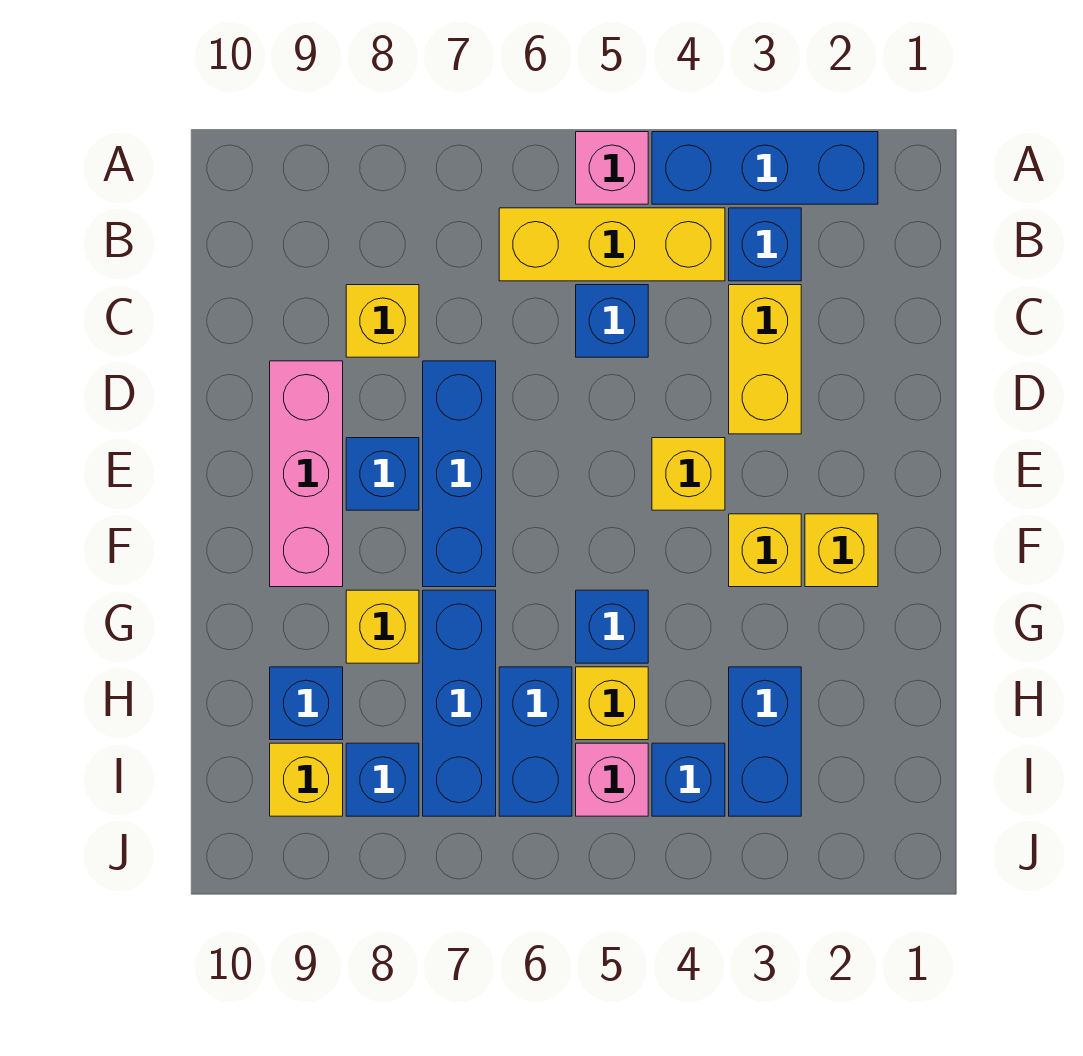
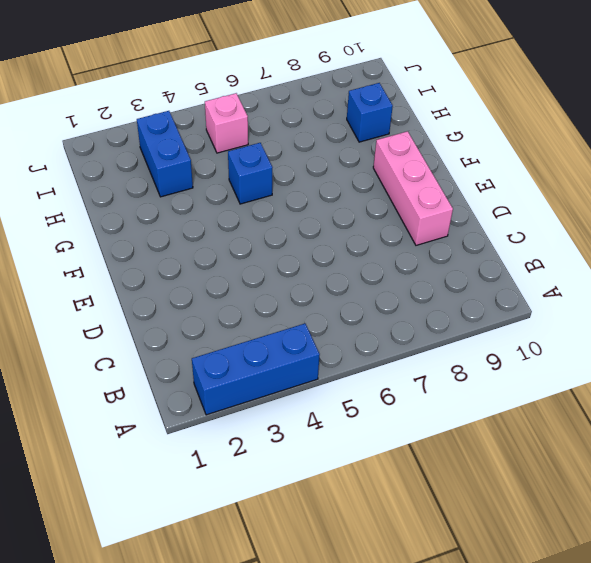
none -> pink 1x1 brick [576,132,648,204]
none -> blue 1x1 brick [729,208,801,281]
none -> yellow 1x3 brick [499,208,725,281]

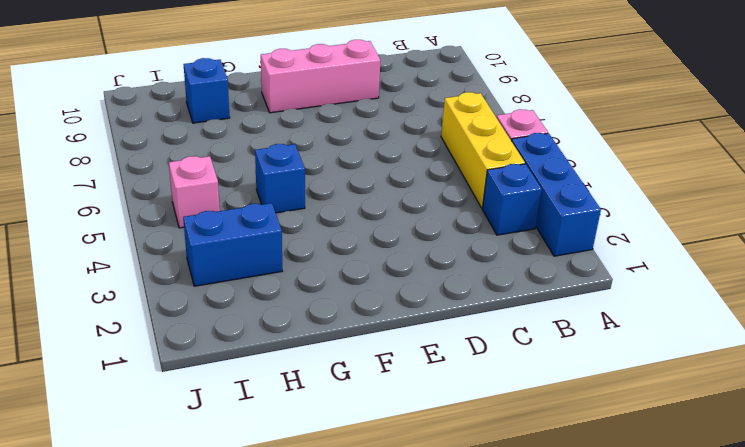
none -> yellow 1x2 brick [729,285,801,434]
none -> blue 1x1 brick [576,285,648,357]
none -> yellow 1x1 brick [346,285,419,357]

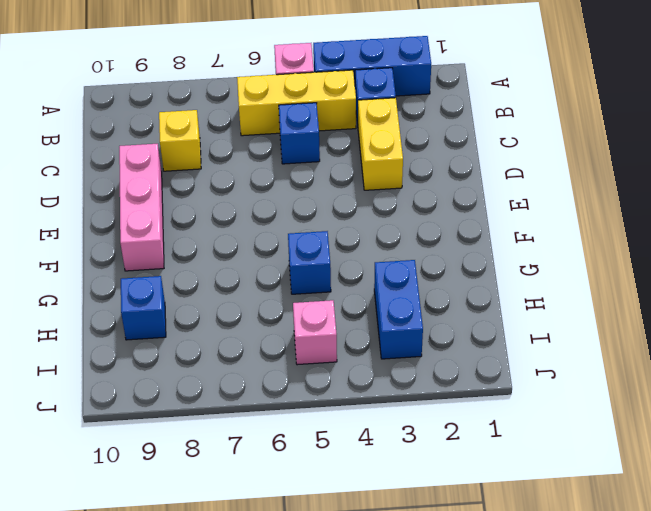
none -> blue 1x3 brick [423,361,496,587]
none -> yellow 1x1 brick [652,438,725,510]
none -> blue 1x1 brick [346,438,419,510]

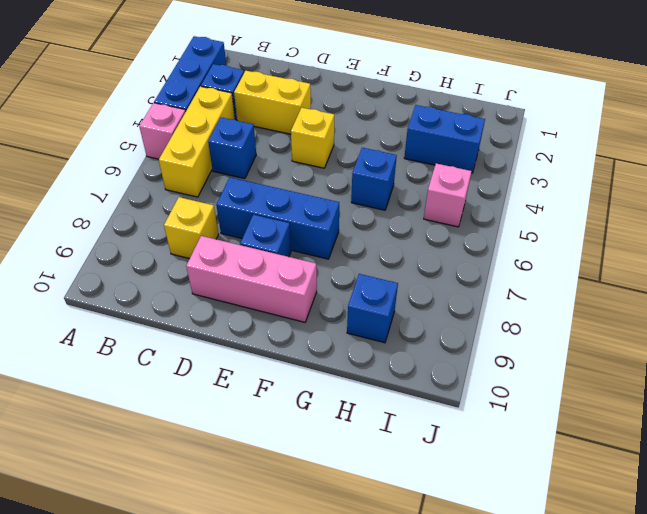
none -> yellow 1x1 brick [805,514,878,587]
none -> yellow 1x1 brick [729,514,801,587]
none -> blue 1x3 brick [423,590,496,816]

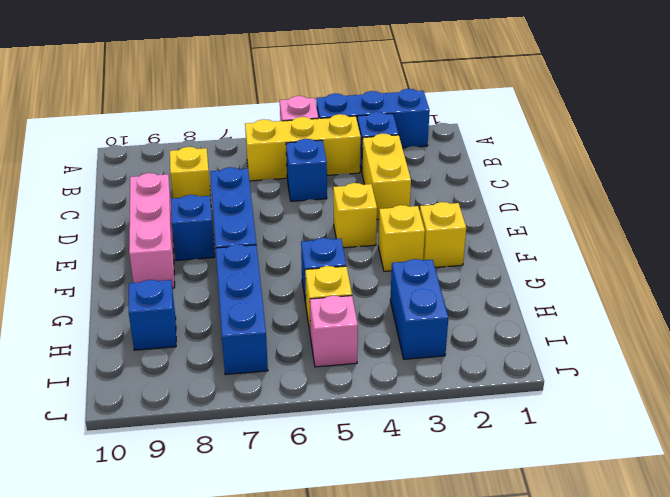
none -> yellow 1x1 brick [346,590,419,663]
none -> blue 1x2 brick [499,667,572,816]
none -> blue 1x1 brick [652,743,725,816]

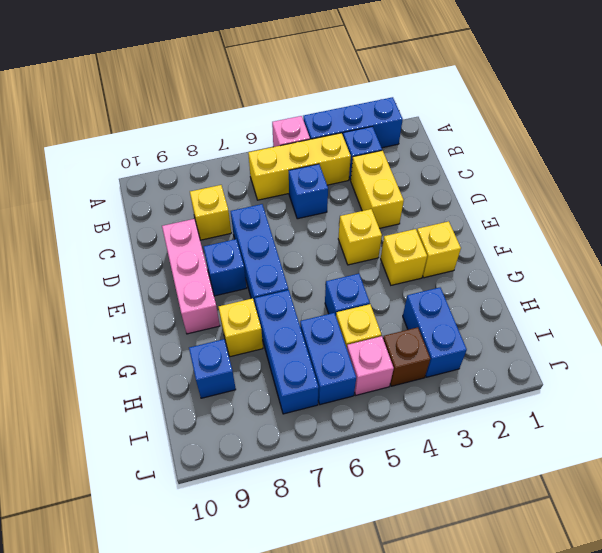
brown 1x1 brick [383,327,430,386] -> blue 1x1 brick [652,743,725,816]
none -> blue 1x1 brick [346,743,419,816]
none -> yellow 1x1 brick [270,743,343,816]

